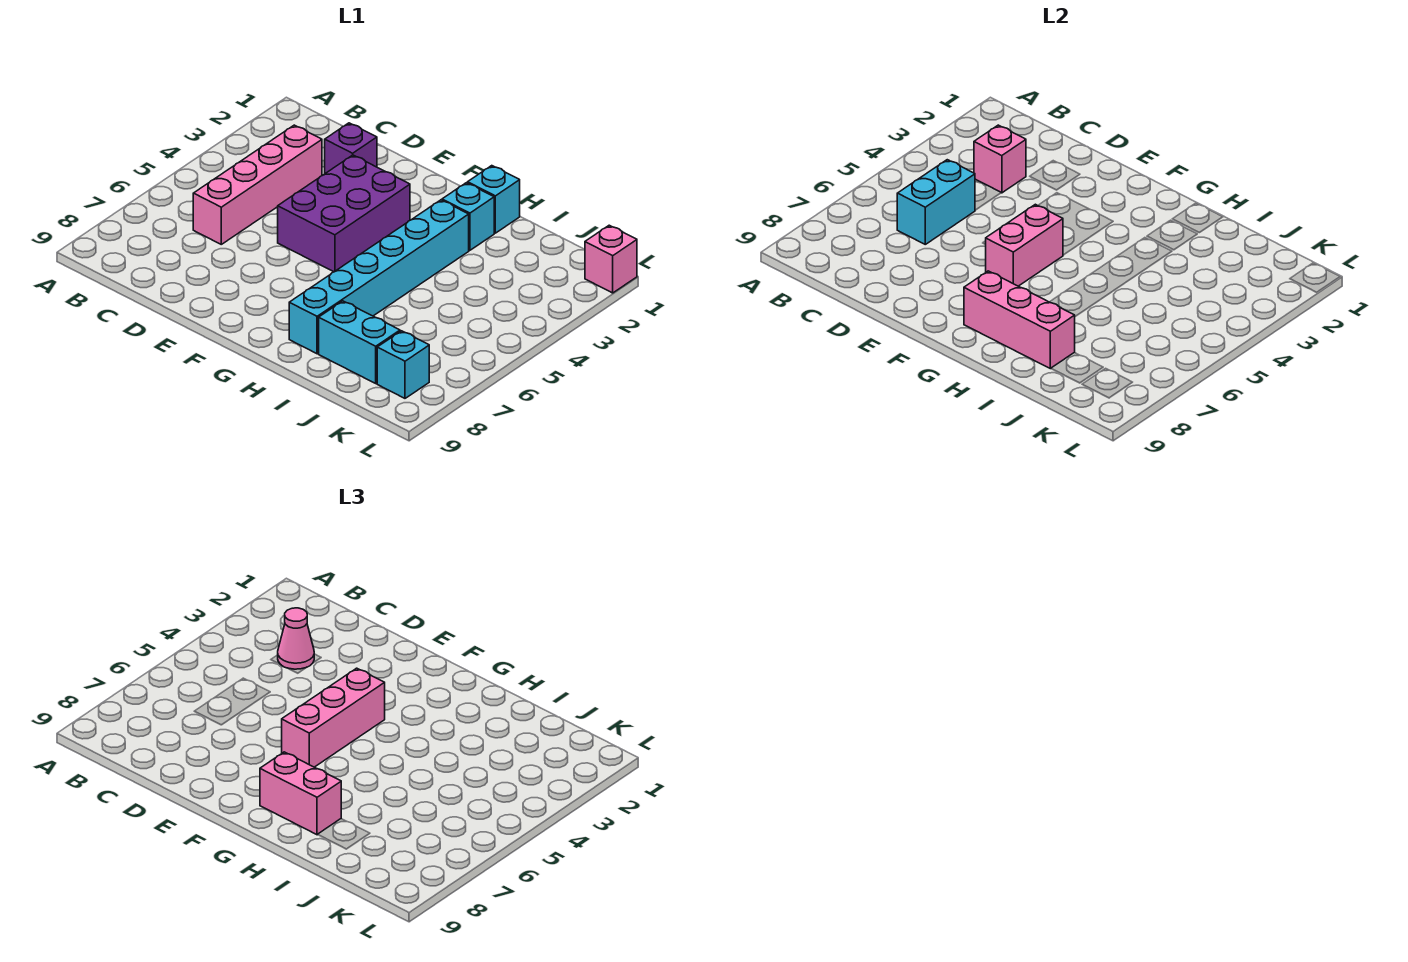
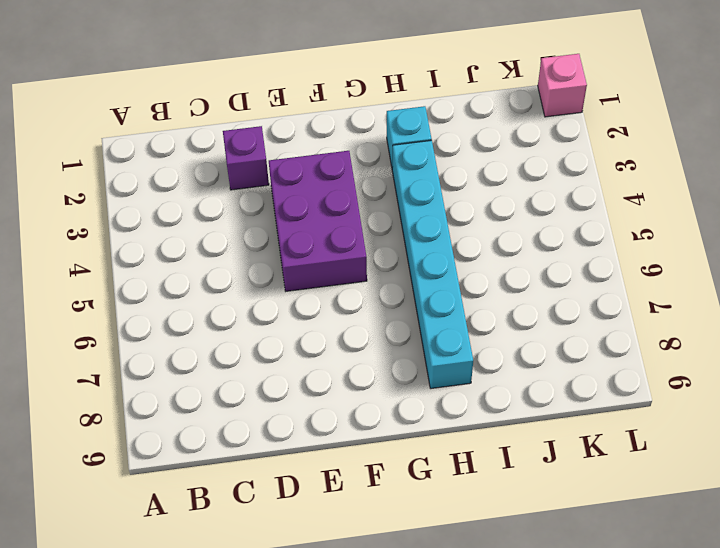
none -> pink 1x4 brick [193,125,322,244]
none -> cyan 1x1 brick [468,166,520,233]
none -> cyan 1x2 brick [319,301,400,383]

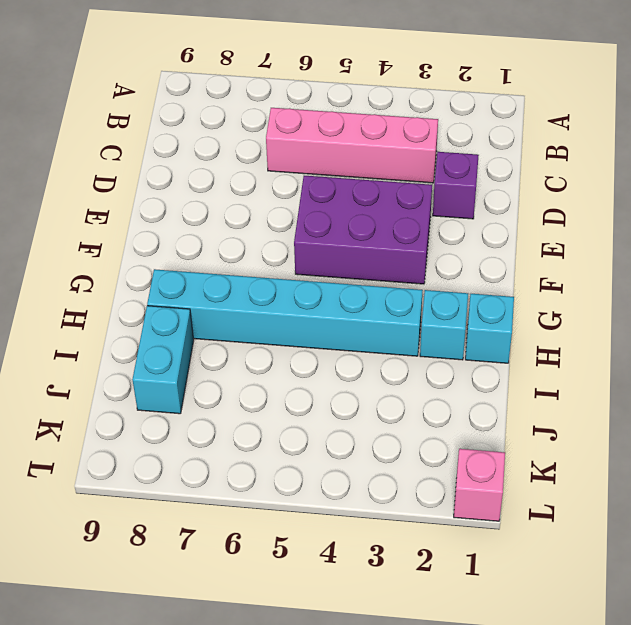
none -> cyan 1x1 brick [377,331,429,398]
none -> pink 1x1 brick [974,125,1026,193]
none -> cyan 1x2 brick [897,160,975,244]

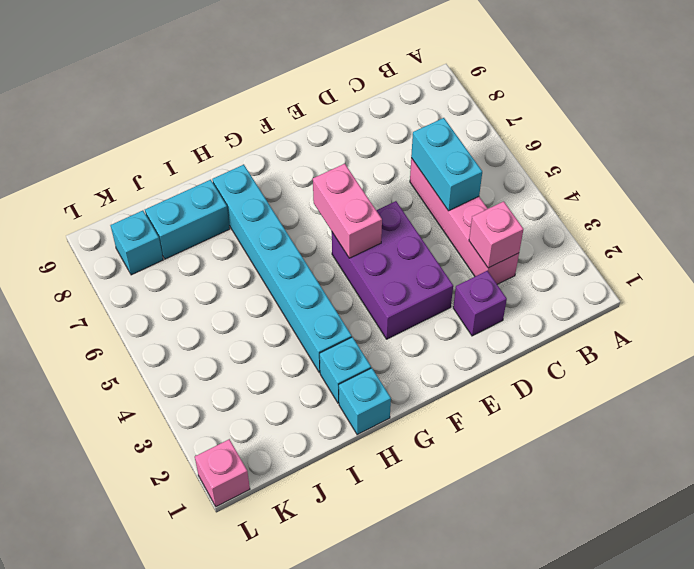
none -> pink 1x3 brick [964,271,1075,369]
none -> pink 1x1 cone [278,608,314,669]
none -> pink 1x3 brick [282,668,385,767]

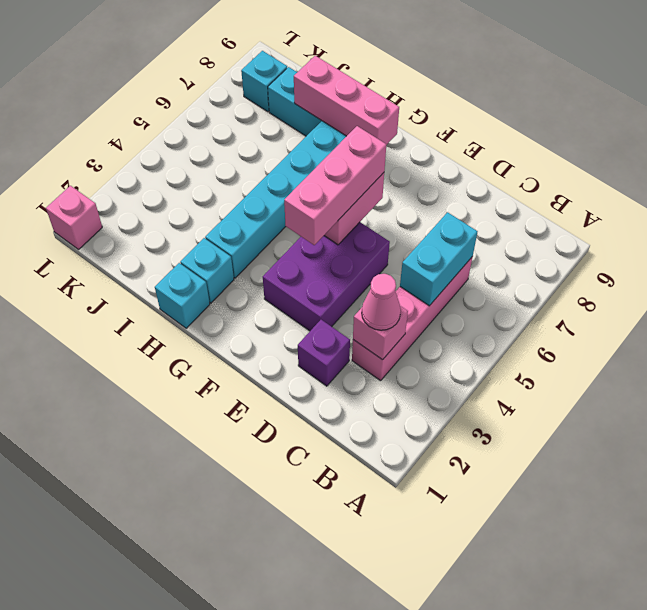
none -> pink 1x2 brick [260,752,341,835]

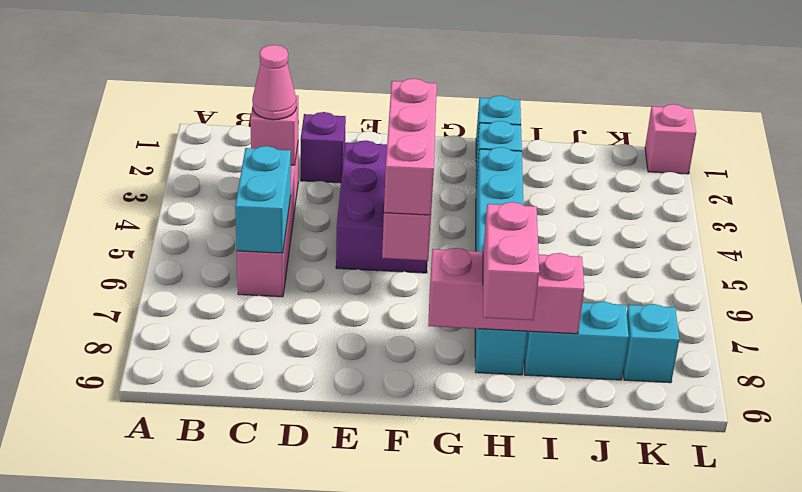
pink 1x2 brick [483,202,539,320] -> pink 1x2 brick turned to [260,752,341,835]

